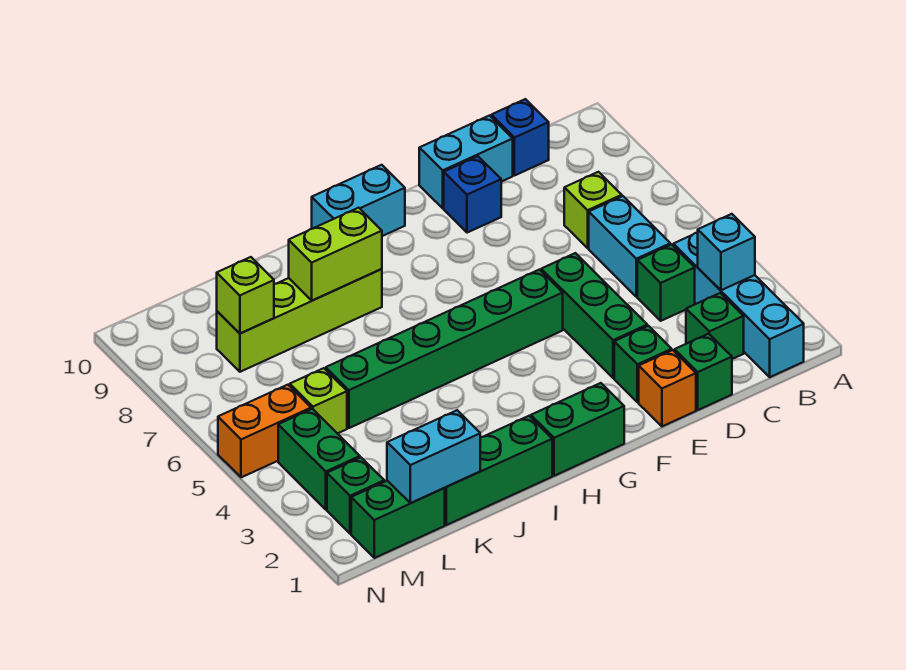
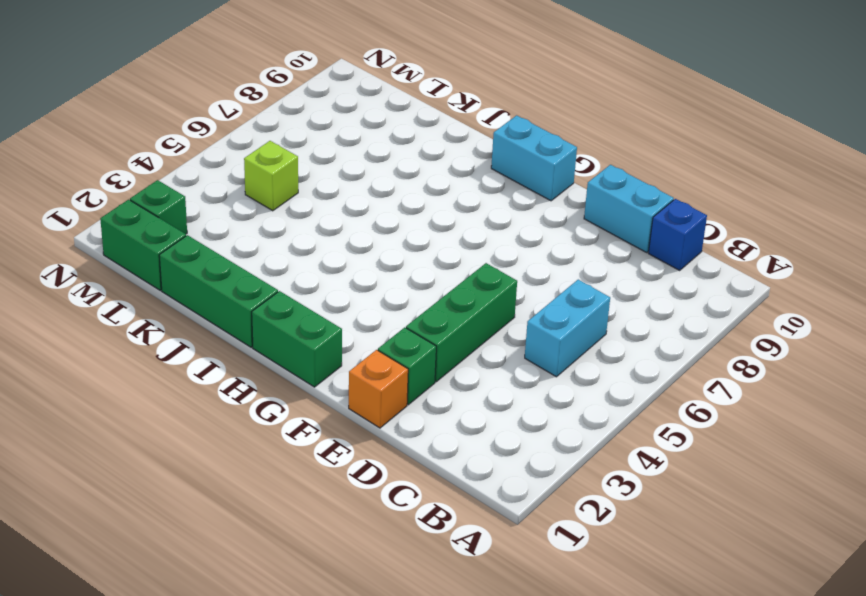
none -> cyan 1x4 brick [673,233,804,377]
none -> green 1x1 brick [686,293,744,359]
none -> green 1x1 brick [637,245,695,321]

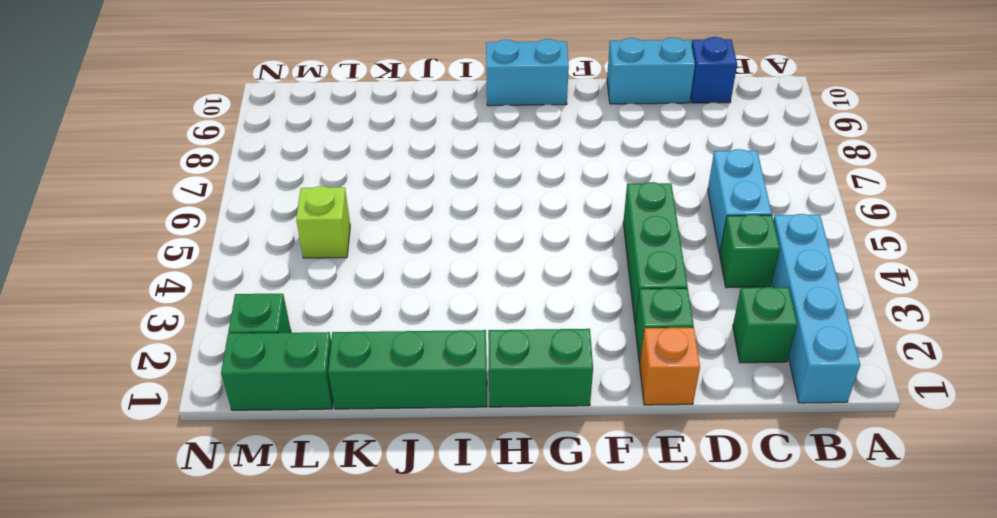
none -> lime 1x1 brick [564,172,622,248]
none -> green 1x1 brick [675,334,732,410]
none -> blue 1x1 brick [444,156,501,233]

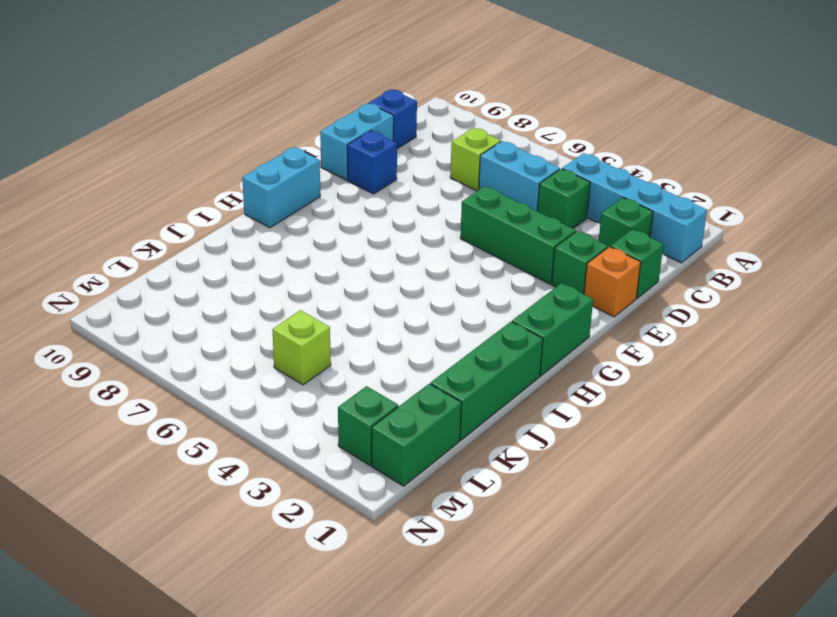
none -> green 1x6 brick [326,270,563,428]
none -> lime 1x4 brick [217,269,382,372]
none -> green 1x2 brick [278,409,360,509]

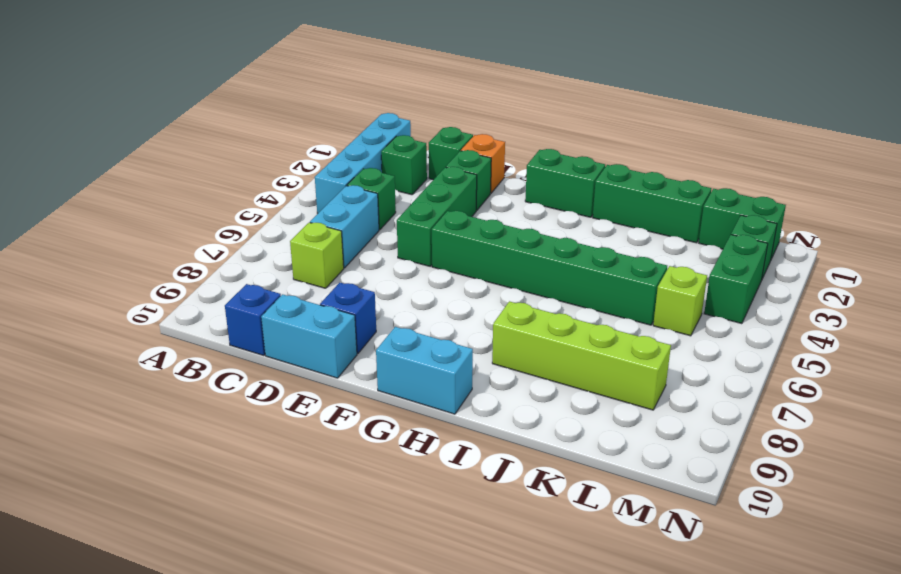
none -> orange 1x2 brick [218,385,311,477]
none -> cyan 1x1 brick [698,214,755,290]
none -> lime 1x2 brick [289,208,382,301]

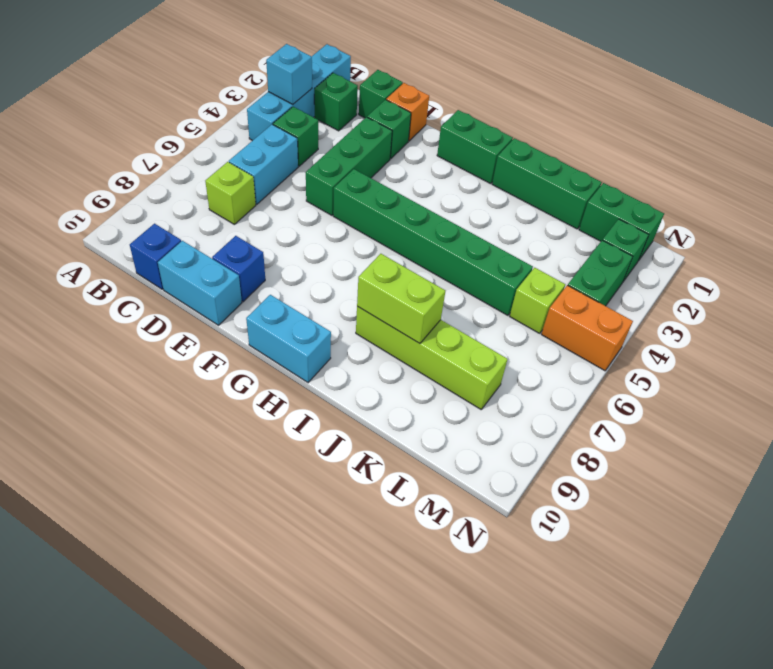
none -> cyan 1x2 brick [387,410,480,503]
none -> lime 1x1 brick [217,257,274,334]

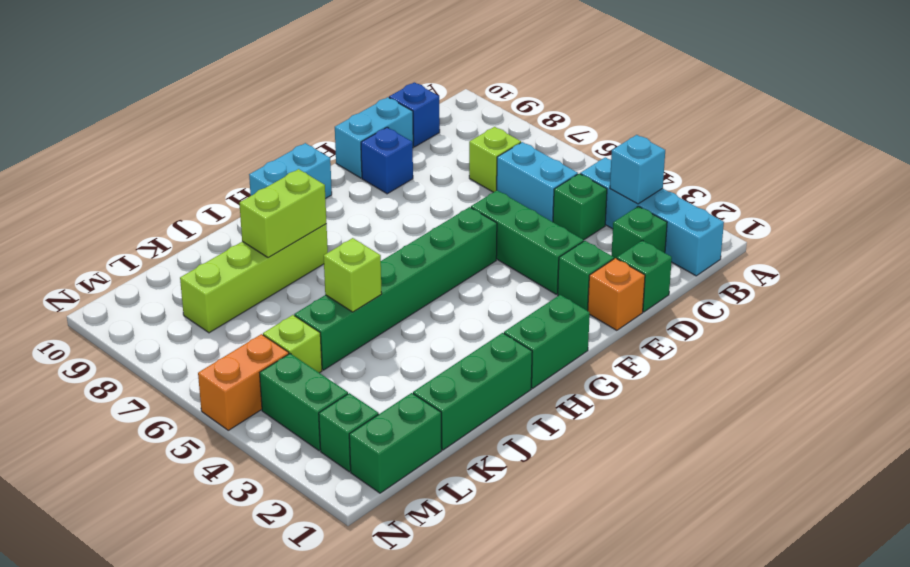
lime 1x1 brick [324,238,382,312] -> lime 1x1 brick moved to [217,257,274,334]
none -> cyan 1x2 brick [387,410,480,503]

